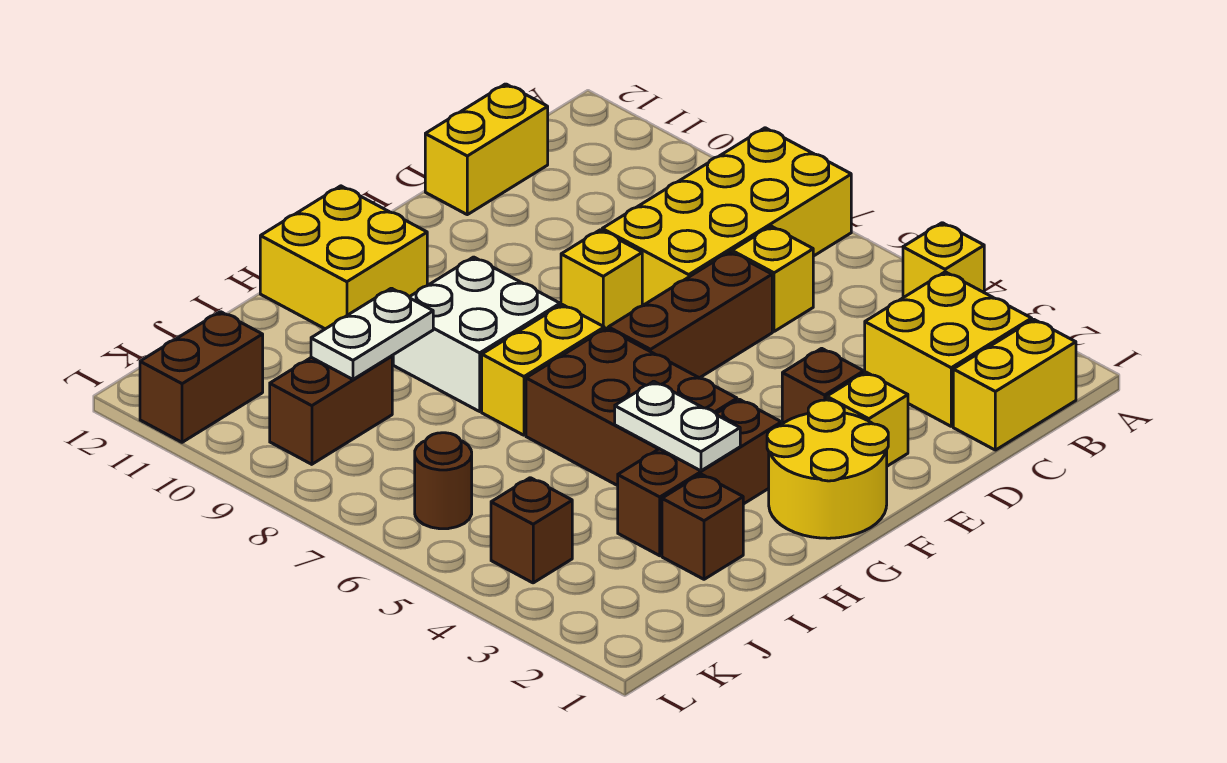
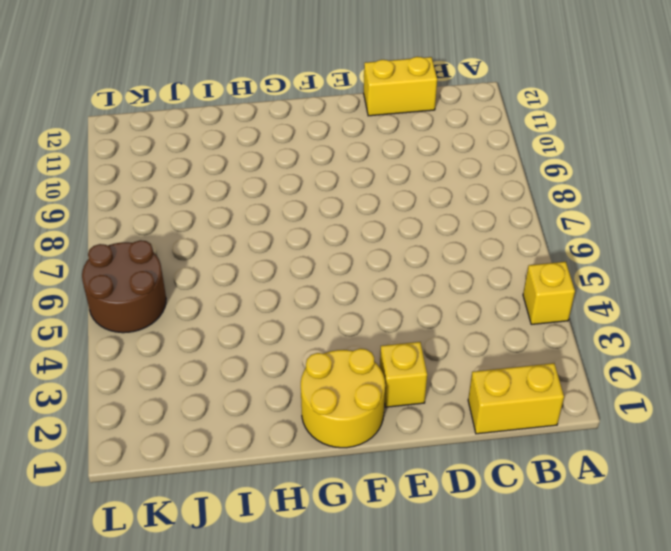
brown 2x2 round brick [82,240,166,333] -> brown 1x1 round brick [415,433,472,529]
none -> yellow 2x4 brick [602,128,851,306]
none -> yellow 2x2 brick [865,272,1032,426]
none -> yellow 1x1 brick [732,226,813,331]

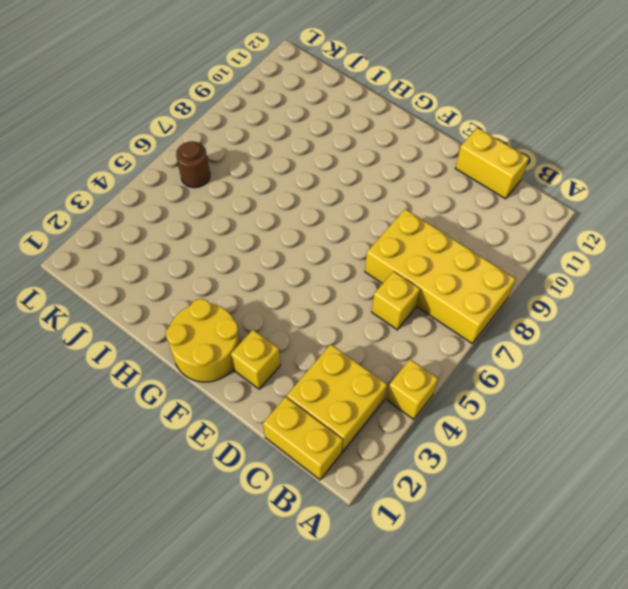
none -> brown 1x3 brick [608,252,772,378]
none -> brown 1x1 brick [782,348,864,424]
none -> yellow 1x1 brick [561,230,642,329]

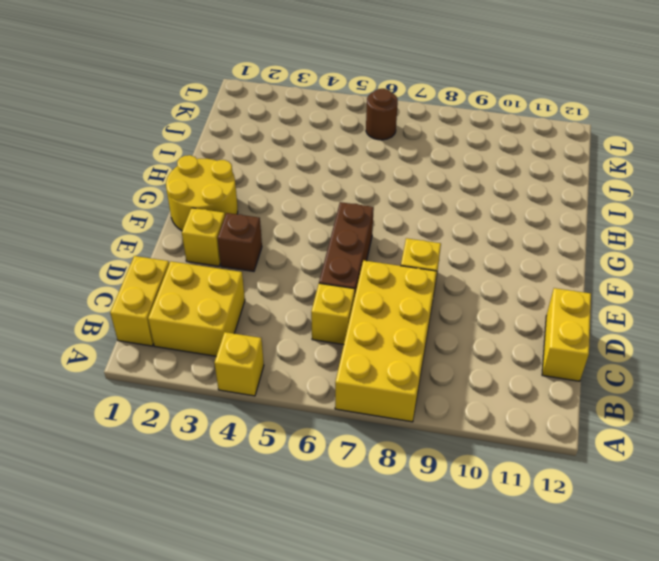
none -> brown 1x3 brick [618,399,781,556]
none -> brown 2x3 brick [526,328,737,486]
none -> yellow 1x2 brick [482,305,604,435]

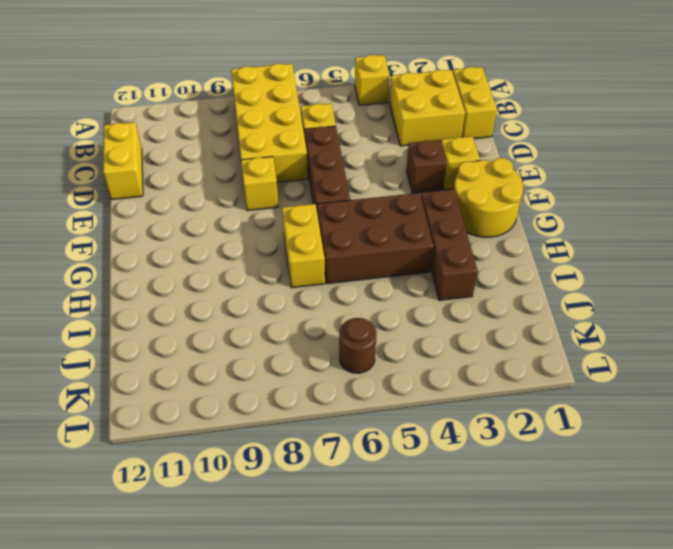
none -> white 2x2 brick [393,257,560,411]
none -> yellow 2x2 brick [260,186,427,329]
none -> brown 1x1 brick [662,474,743,579]

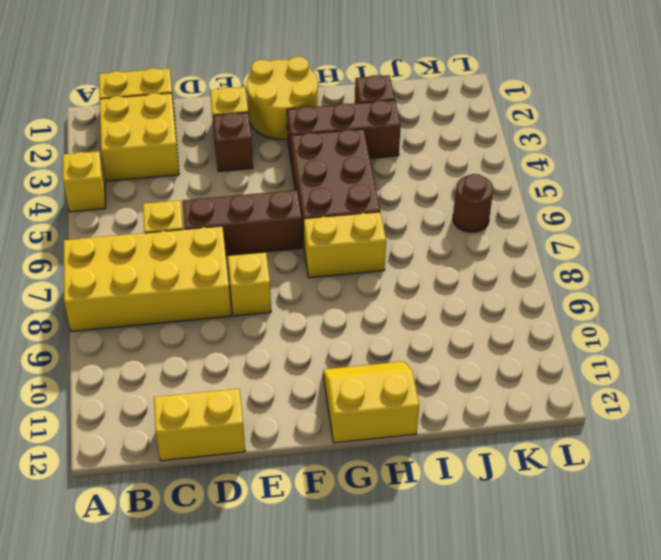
yellow 2x2 slope [323,361,419,443] -> yellow 2x2 brick [260,186,427,329]
none -> white 2x2 brick [393,257,560,411]
none -> brown 1x2 brick [270,356,392,464]
none -> brown 1x1 brick [491,478,572,583]

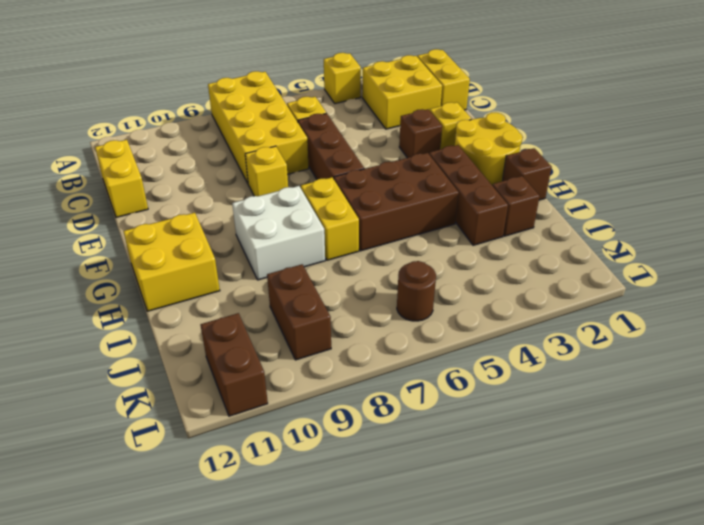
brown 1x1 brick [502,148,552,200] -> brown 1x1 brick moved to [491,478,572,583]
none -> white 1x2 plate [615,381,740,471]
none -> white 1x2 plate [311,288,433,379]

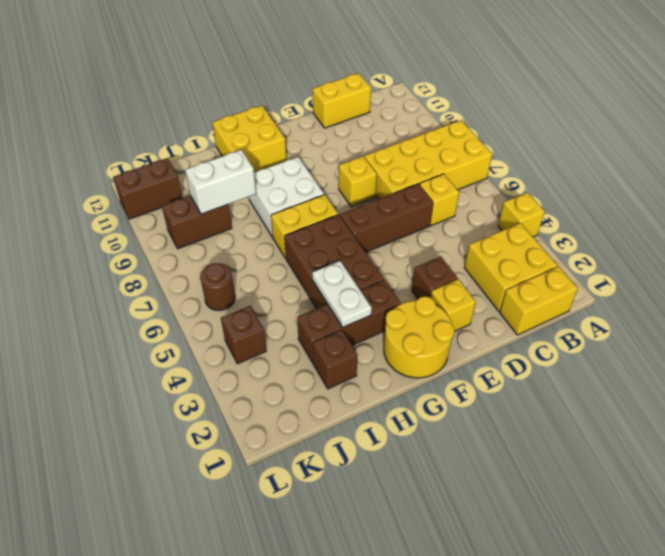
white 1x2 brick [185,150,256,214] -> white 1x2 plate [311,288,433,379]

